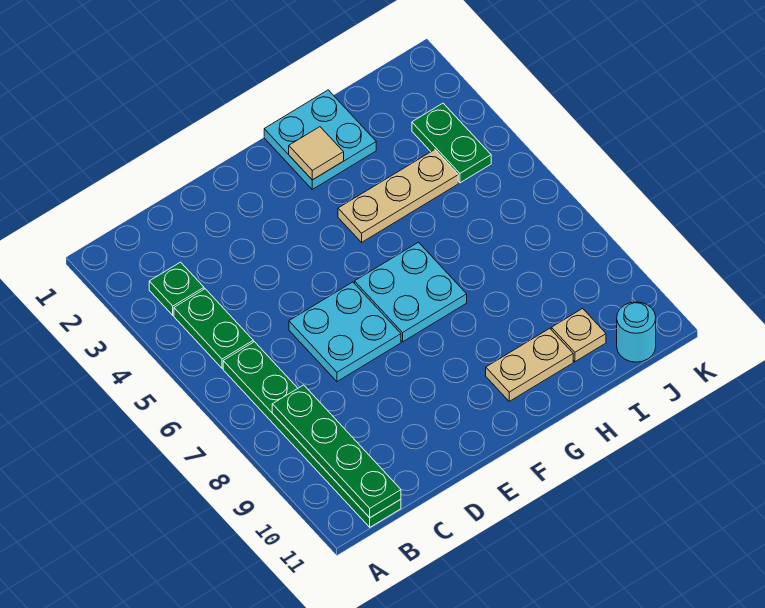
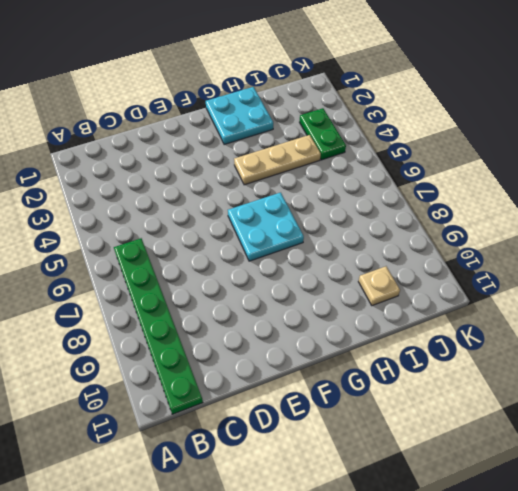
none -> green 1x1 plate [149,262,204,315]
none -> green 1x2 plate [174,289,253,368]
none -> cyan 2x2 plate [289,282,401,382]

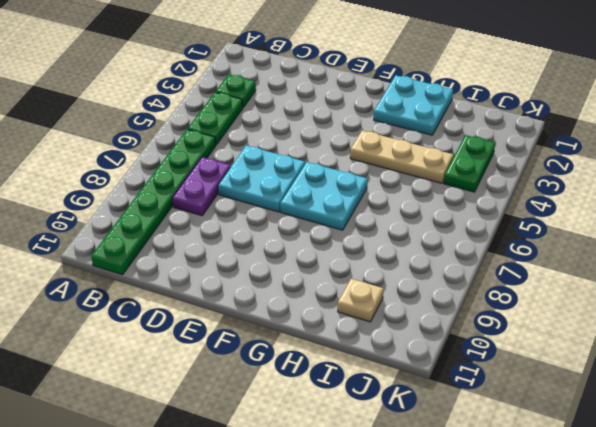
purple 1x2 plate [172,157,230,216] -> none
none -> tan 1x2 plate [486,328,573,401]
none -> cyan 1x1 round brick [617,302,656,362]
none -> green 1x4 plate [272,385,401,518]

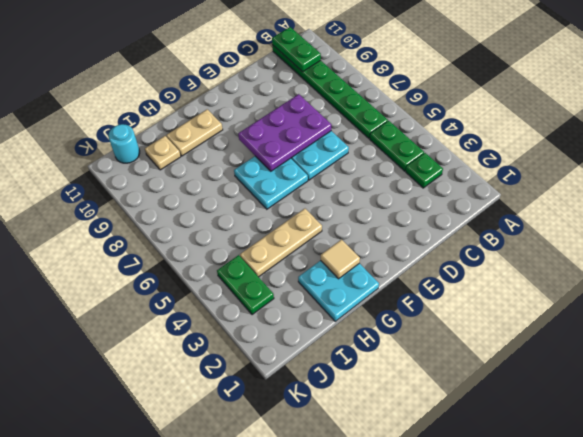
green 1x2 plate [272,27,321,72] -> green 1x4 plate [272,385,401,518]
purple 2x3 plate [238,94,331,171] -> none

